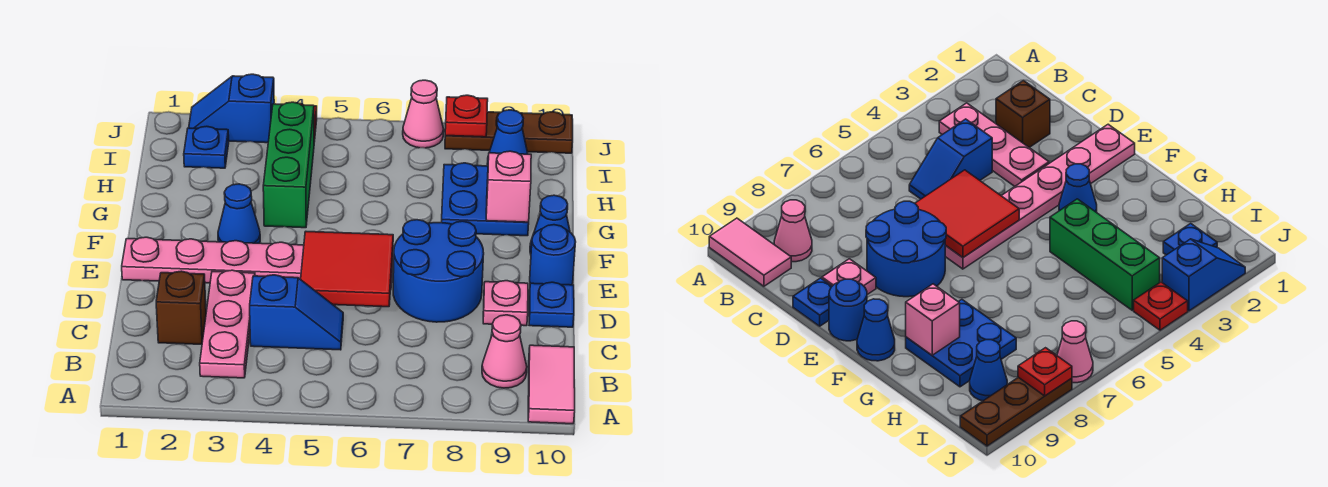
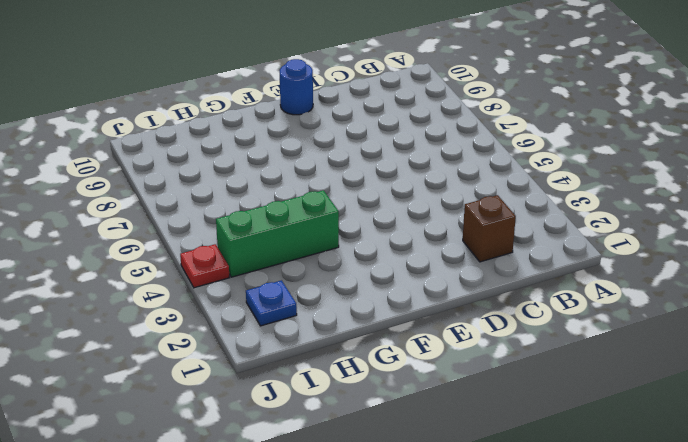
none -> pink 1x2 tile [528,345,575,424]
none -> pink 1x3 plate [200,270,255,378]
none -> pink 1x1 cone [482,315,527,388]

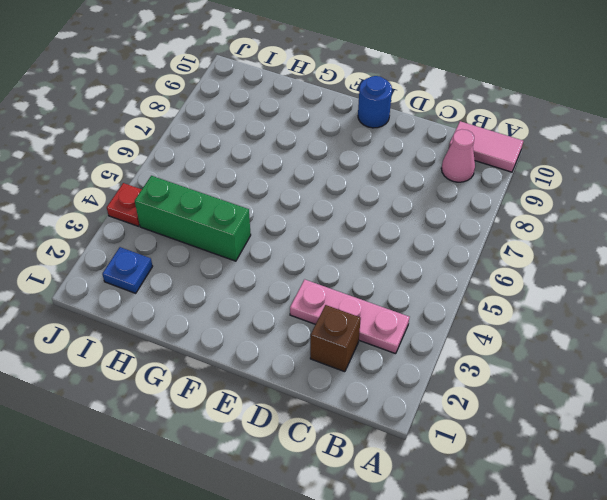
none -> blue 1x2 slope [250,275,343,350]
none -> blue 2x2 round brick [393,220,484,322]
none -> pink 1x1 plate [483,281,528,326]

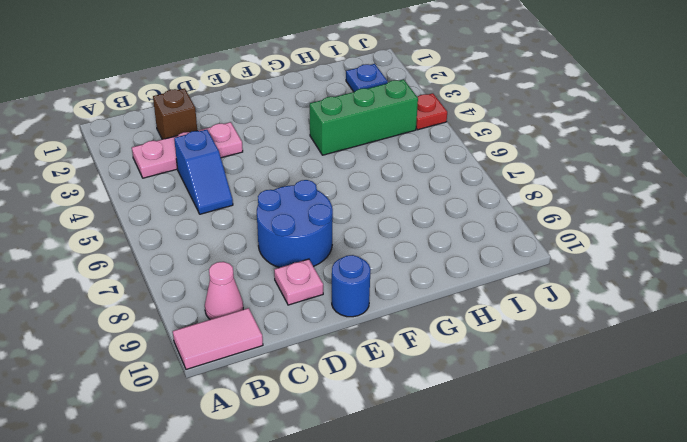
none -> blue 1x1 plate [529,282,574,327]
none -> pink 1x6 plate [122,237,393,290]
none -> blue 1x1 cone [218,184,260,243]

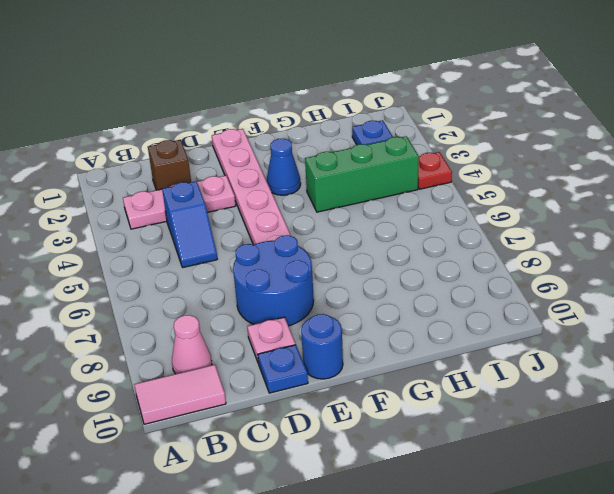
none -> blue 1x1 cone [530,195,570,254]
none -> blue 2x2 plate [441,163,529,236]
none -> blue 1x1 cone [487,110,528,165]

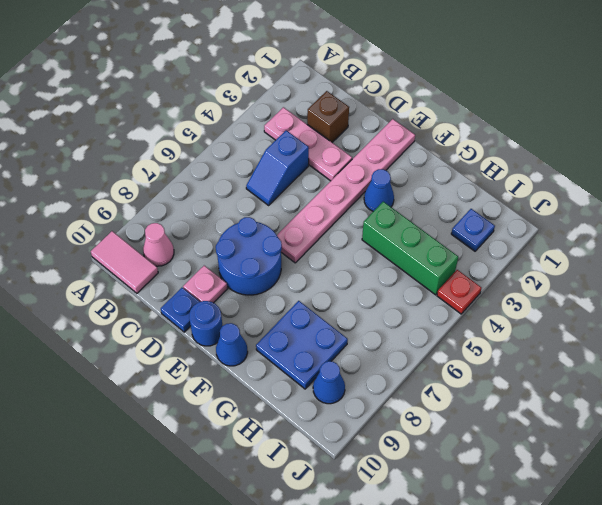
none -> blue 1x2 slope [189,74,274,143]
none -> pink 1x1 cone [403,80,444,148]
none -> brown 1x3 plate [445,112,573,153]

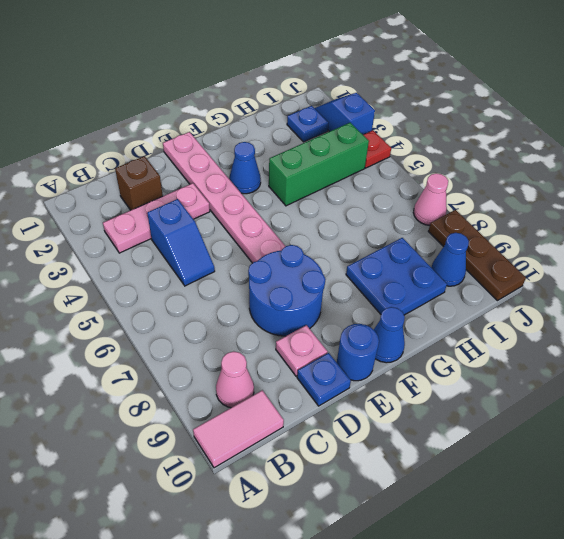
none -> red 2x2 tile [301,232,393,307]
none -> pink 1x1 brick [486,151,531,222]
none -> red 1x1 plate [445,95,488,137]

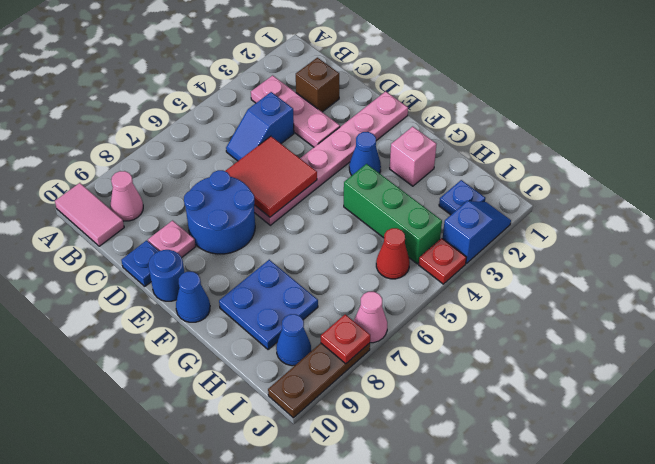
pink 1x1 brick [390,127,436,186] -> pink 1x1 brick moved to [486,151,531,222]
red 1x1 cone [376,228,410,279] -> none

